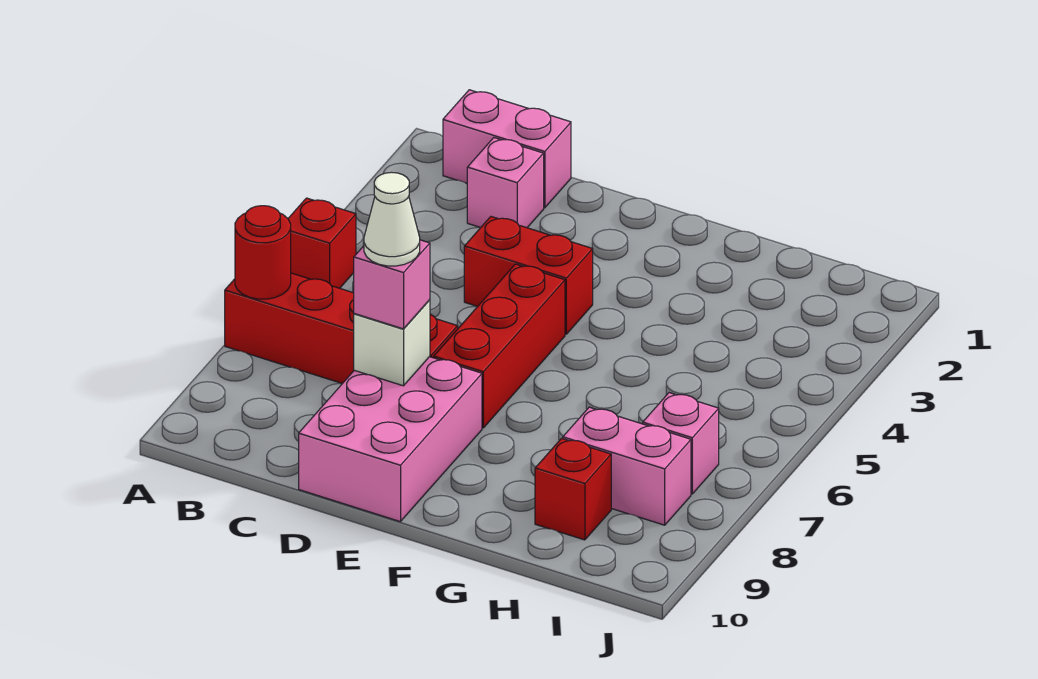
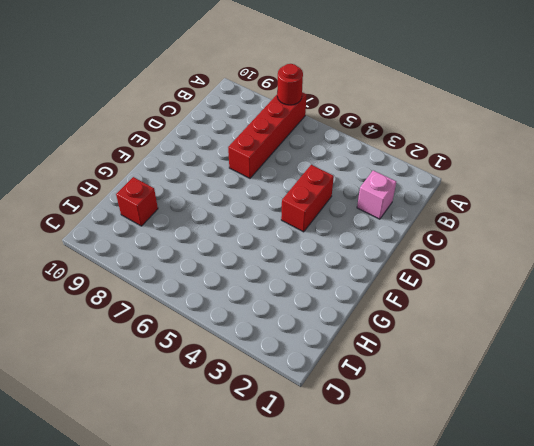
none -> red 1x1 brick [288,198,356,288]
none -> pink 1x2 brick [443,90,571,208]
none -> pink 2x3 brick [299,357,482,522]

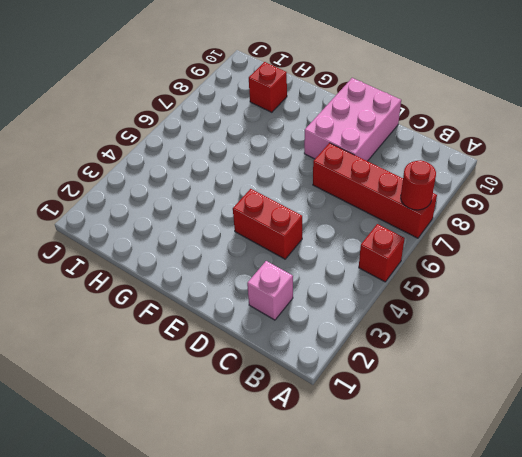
none -> pink 1x2 brick [443,90,571,208]
none -> red 1x3 brick [434,264,565,428]
none -> pink 1x2 brick [563,407,691,525]

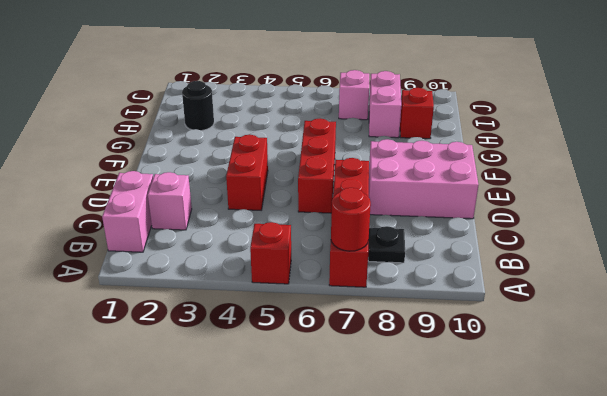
black 1x1 plate [368,226,405,263] -> none
red 1x3 brick [298,119,336,213] -> red 1x3 brick turned to [434,264,565,428]
black 1x1 round brick [182,81,214,131] -> none
none -> white 1x1 brick [354,300,430,386]
none -> pink 1x1 brick [354,240,430,329]
none -> white 1x1 cone [364,172,420,266]

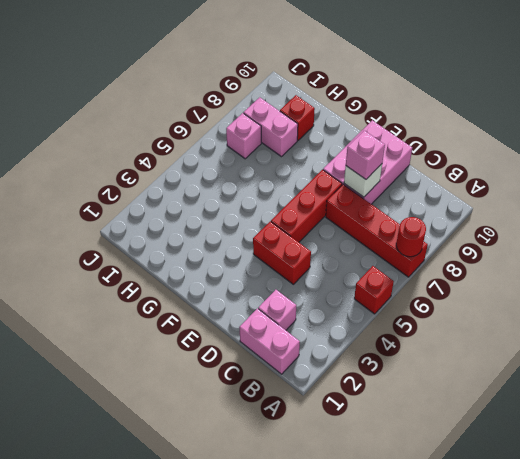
none -> white 1x1 cone [364,172,420,266]

